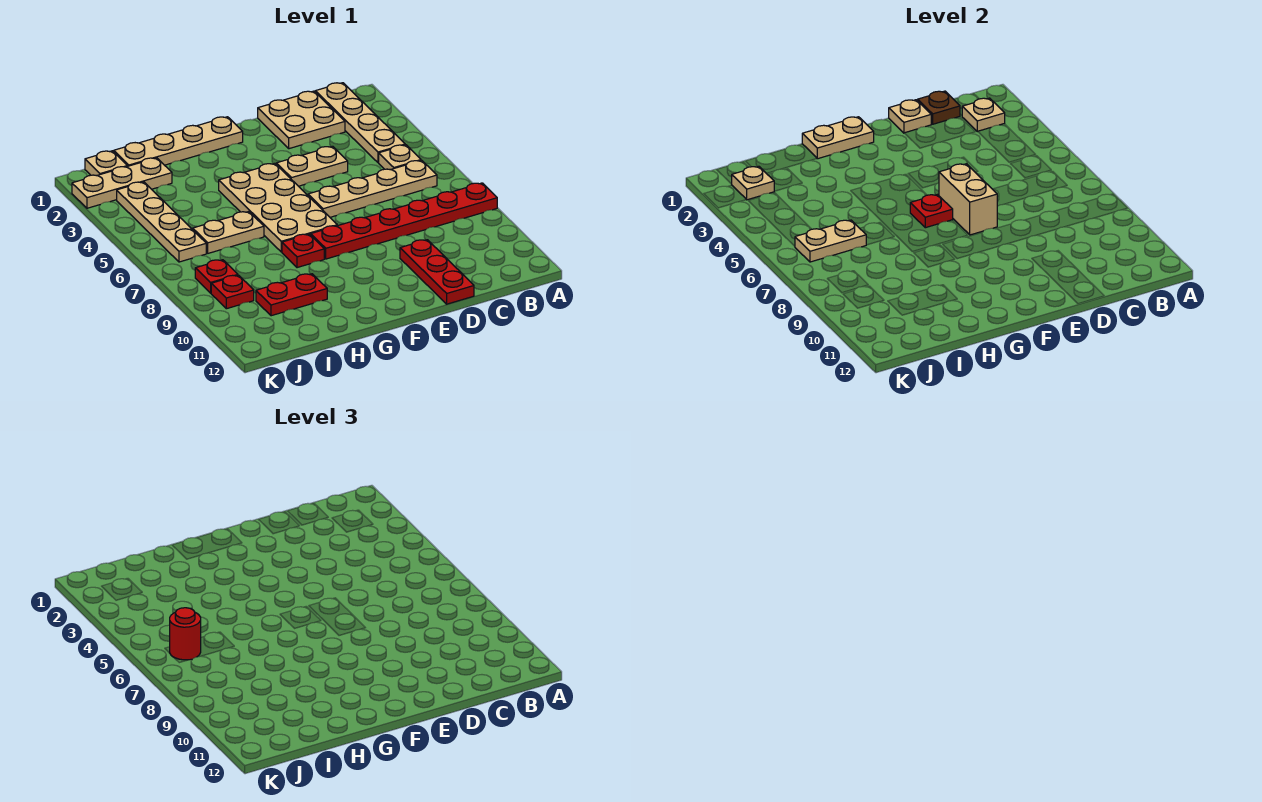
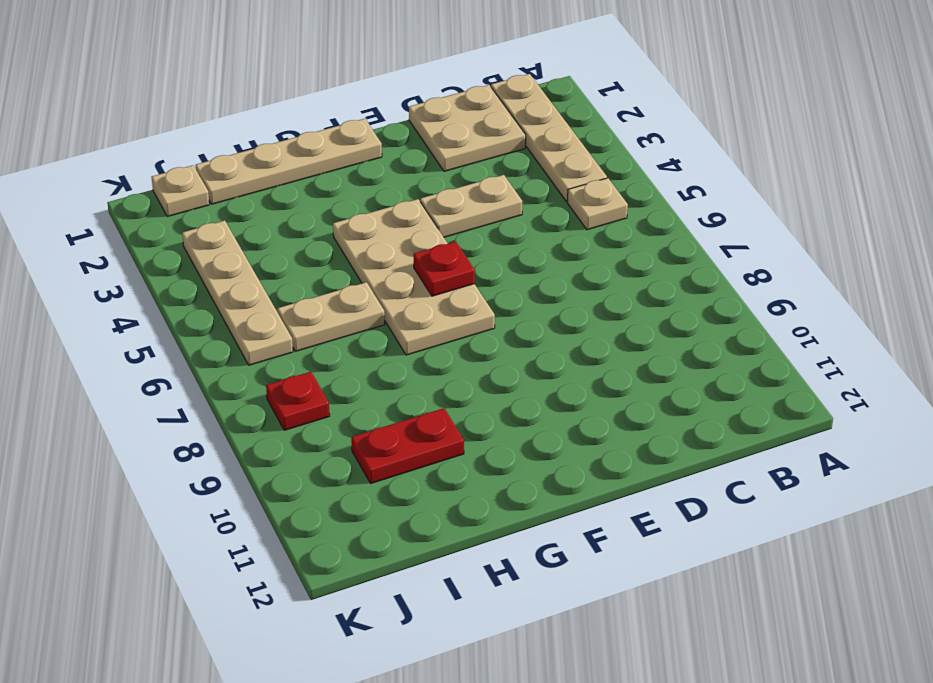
none -> red 1x6 plate [311,183,497,259]
none -> tan 1x4 plate [308,160,437,217]
none -> red 1x3 plate [400,240,474,304]

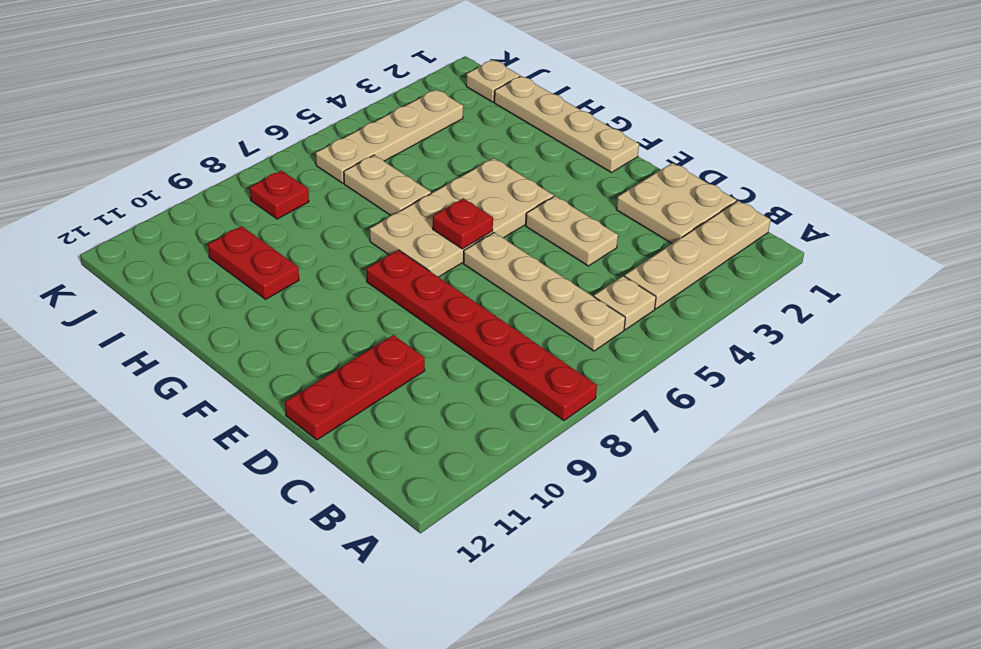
none -> red 1x1 plate [282,234,324,268]
none -> tan 1x3 plate [72,158,172,208]
none -> red 1x1 plate [211,275,254,309]

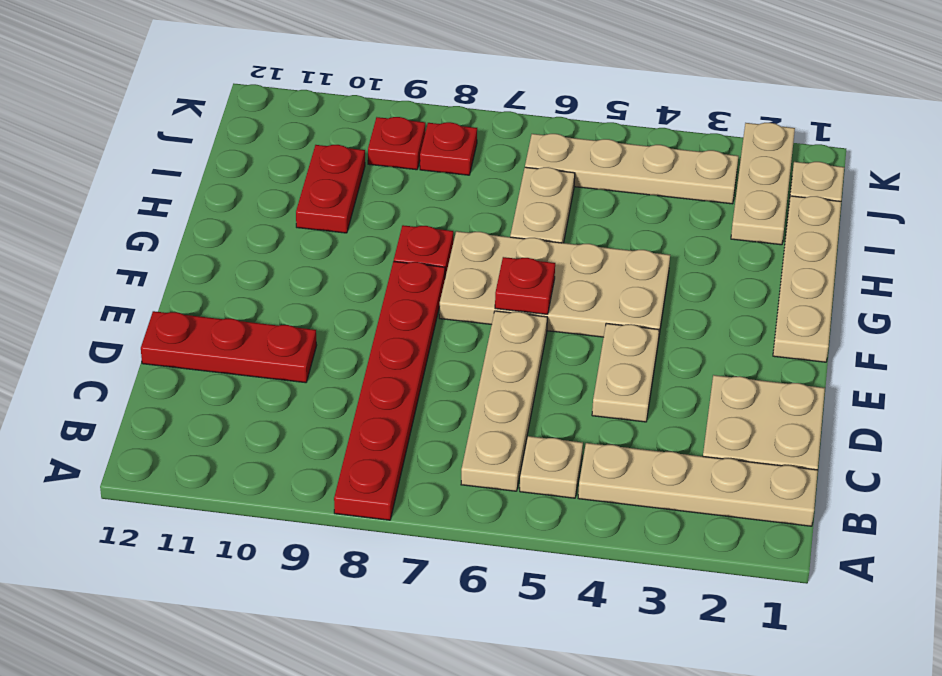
none -> tan 1x1 plate [962,98,1005,132]
none -> brown 1x1 plate [918,91,960,124]
none -> tan 1x1 plate [889,100,931,133]

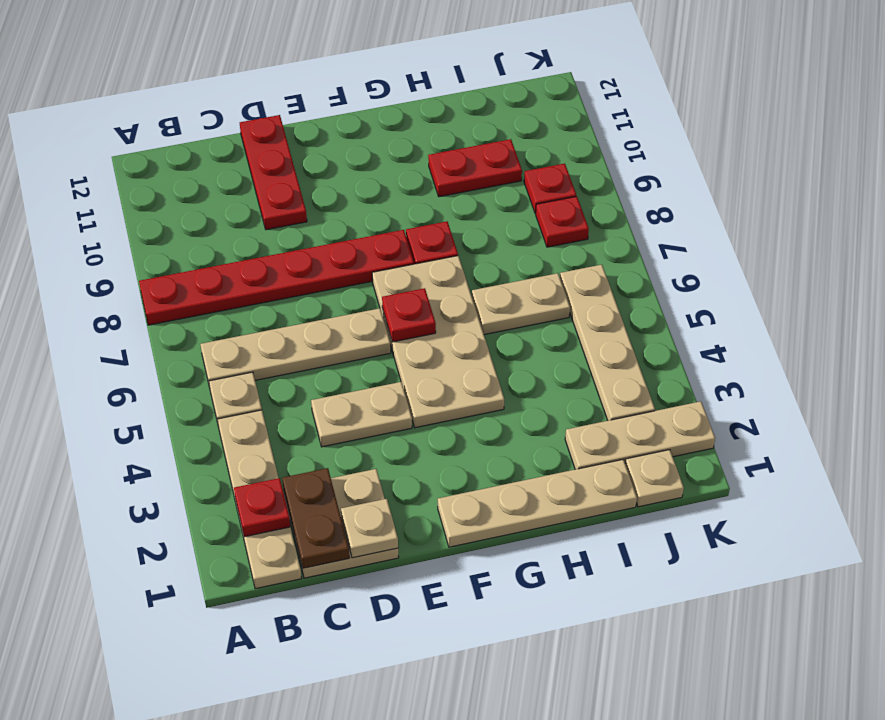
red 1x1 plate [234,478,290,537] -> tan 1x1 plate [962,98,1005,132]
brown 1x2 plate [282,468,349,568] -> brown 1x1 plate [918,91,960,124]
none -> tan 1x2 brick [939,164,997,235]
none -> tan 1x2 plate [802,117,874,159]
none -> tan 1x2 plate [795,220,866,262]

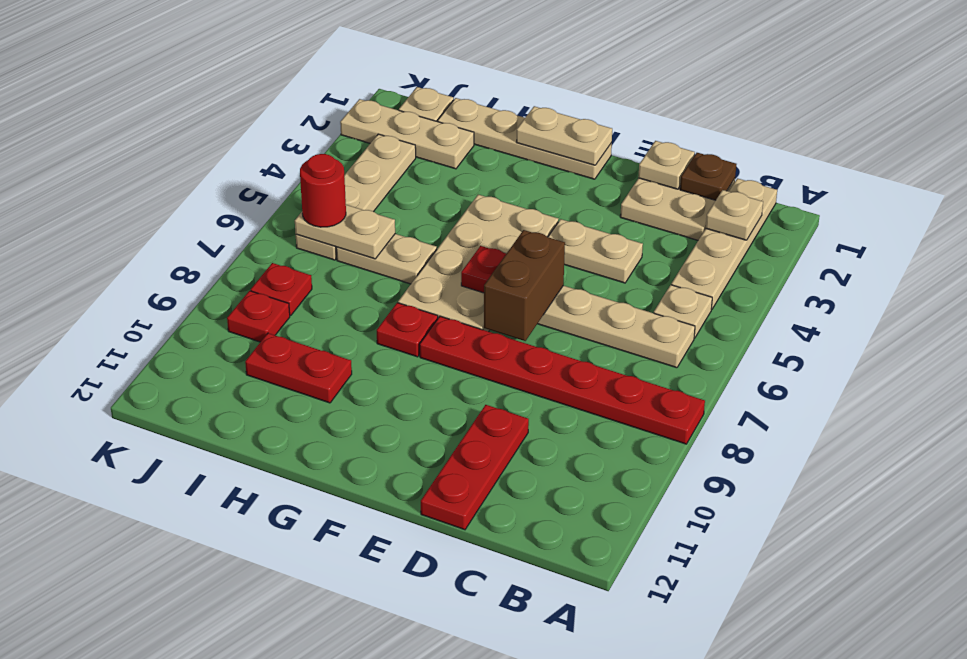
brown 1x2 brick [484,230,565,341] -> tan 1x2 brick [939,164,997,235]
none -> tan 1x1 plate [732,166,774,200]

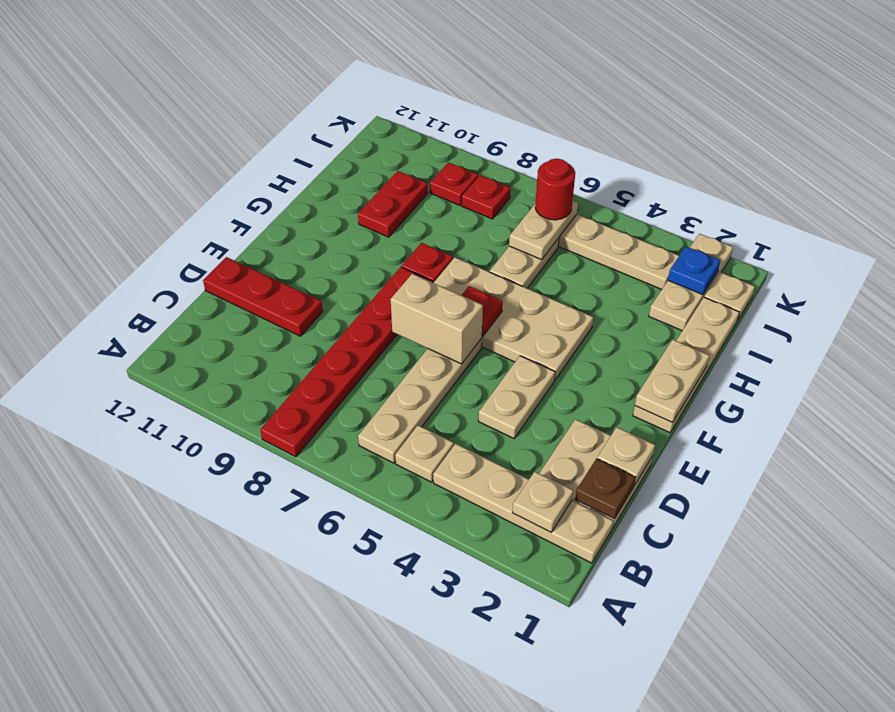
blue 1x1 plate [668,247,721,295] -> tan 1x1 plate [732,166,774,200]

